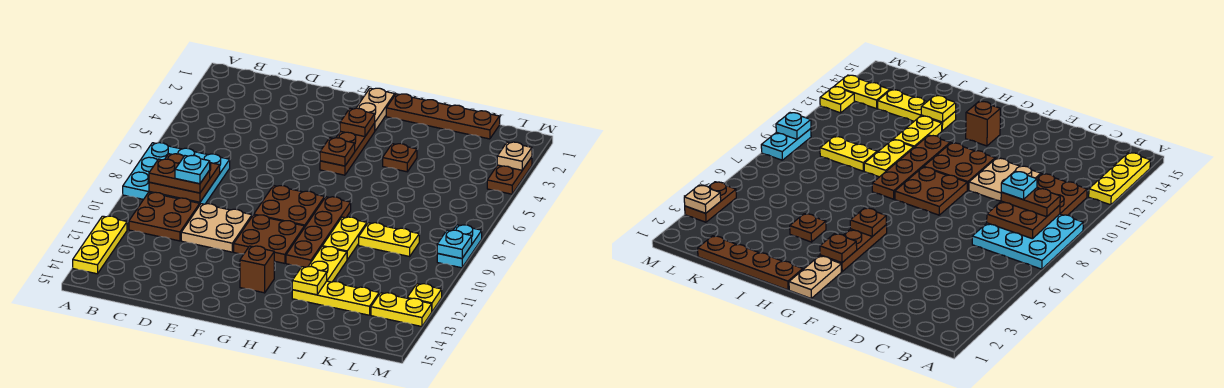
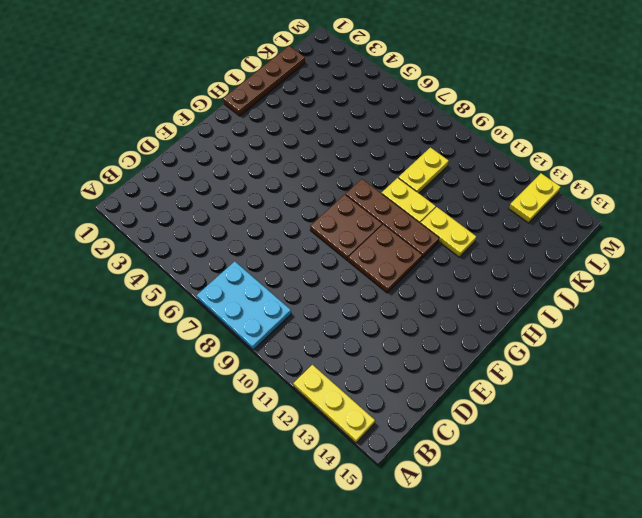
cyan 2x3 plate [197,261,291,350] -> cyan 3x3 plate [123,143,230,204]
none -> brown 2x2 plate [129,192,200,241]
none -> tan 2x2 plate [181,204,252,252]
none -> tan 1x2 plate [357,88,395,131]

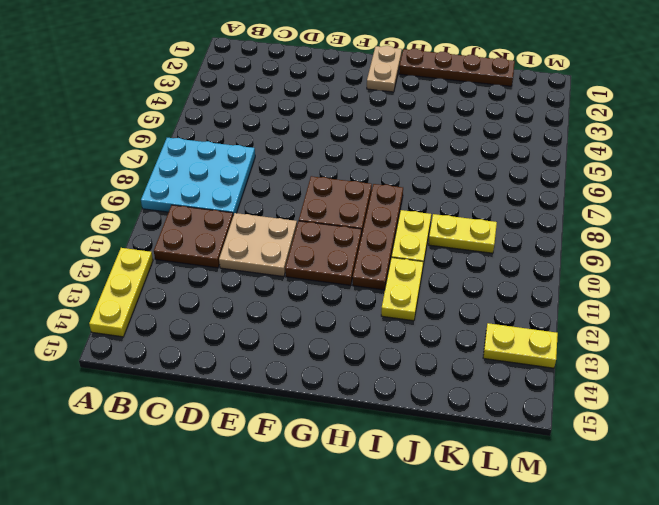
none -> brown 1x3 plate [320,123,375,175]
none -> brown 1x1 brick [240,246,274,293]
none -> brown 1x1 plate [383,144,417,172]

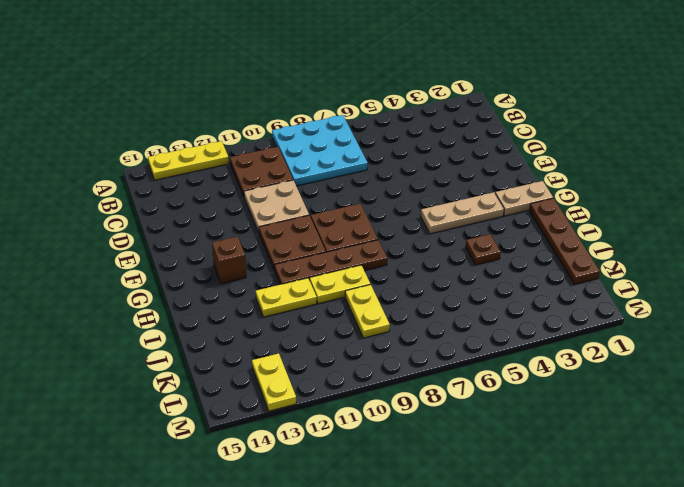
tan 1x3 plate [421,192,504,234] -> brown 1x3 plate [320,123,375,175]
none -> yellow 1x3 plate [292,281,379,315]
none -> brown 1x2 plate [487,157,532,194]
none -> cyan 1x2 plate [437,225,482,268]

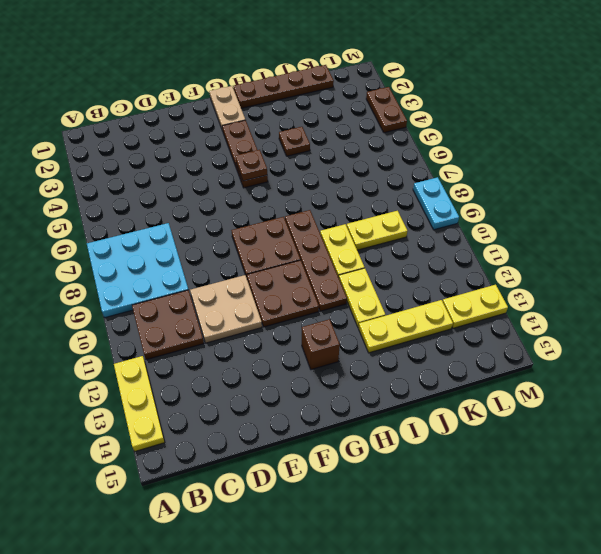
none -> yellow 1x1 plate [407,284,442,311]
none -> brown 2x2 plate [149,154,220,202]
none -> brown 1x1 plate [340,108,375,137]

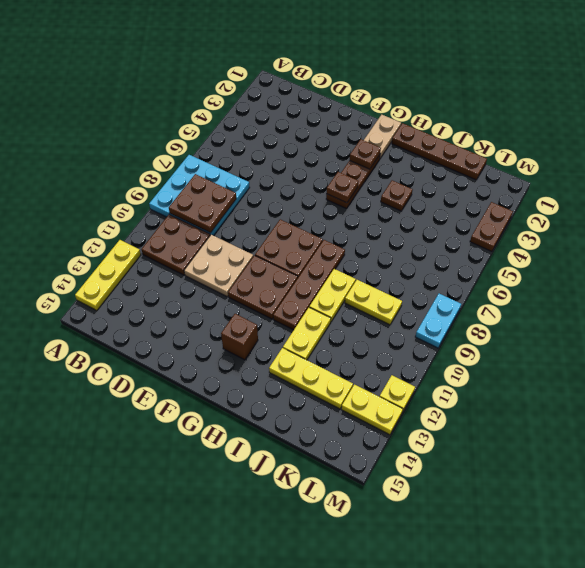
none -> yellow 1x1 plate [292,267,327,295]
none -> tan 1x1 plate [497,142,532,170]
none -> cyan 1x1 plate [437,230,472,258]

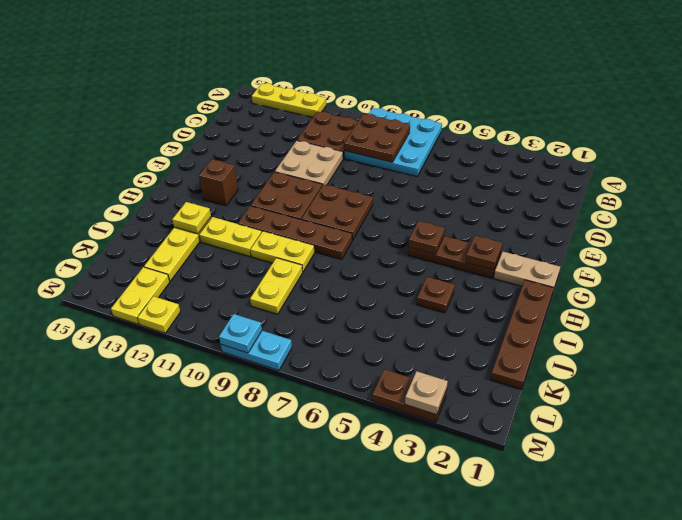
none -> brown 1x2 plate [149,159,210,193]
none -> cyan 1x1 plate [175,156,210,184]

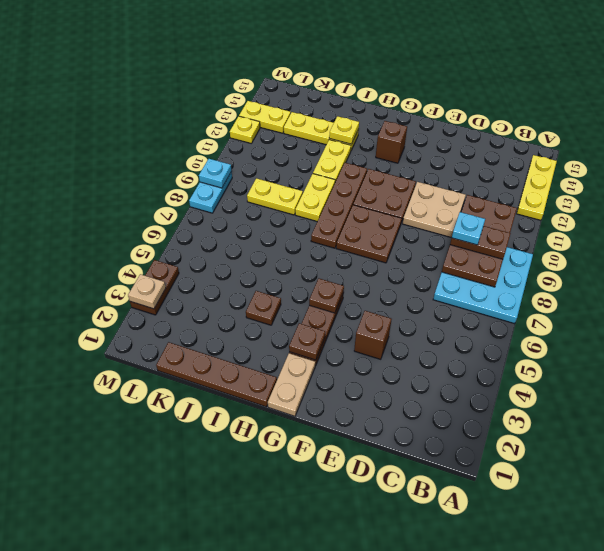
brown 1x1 brick [354,311,392,359] -> none

